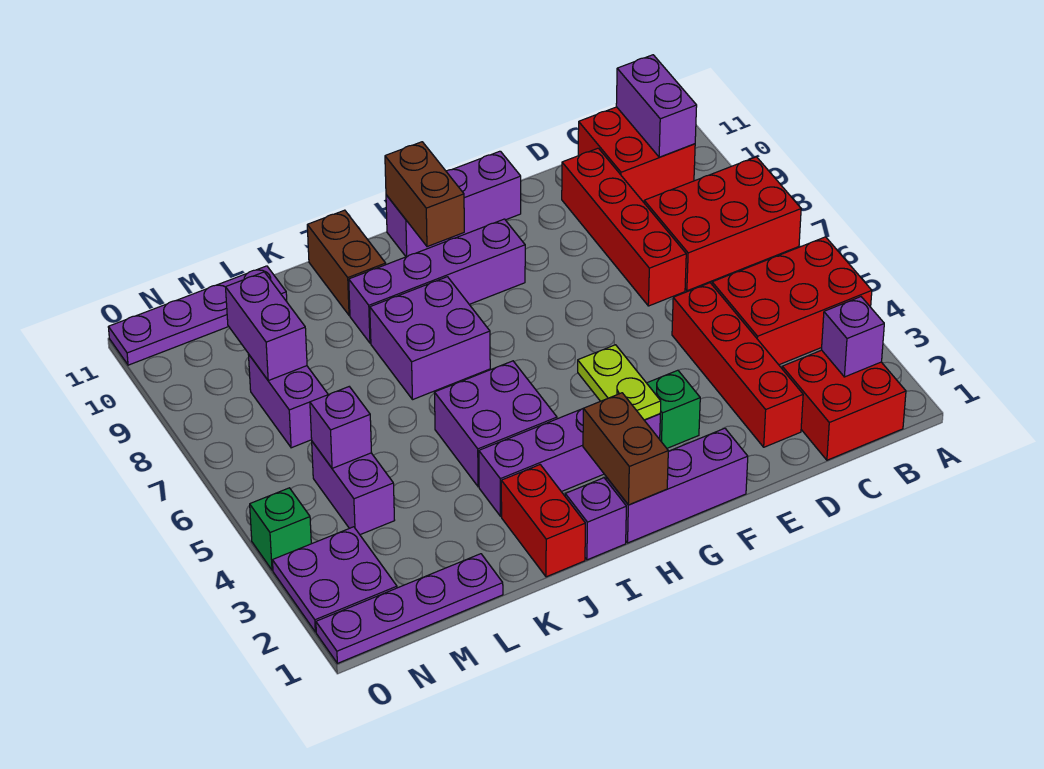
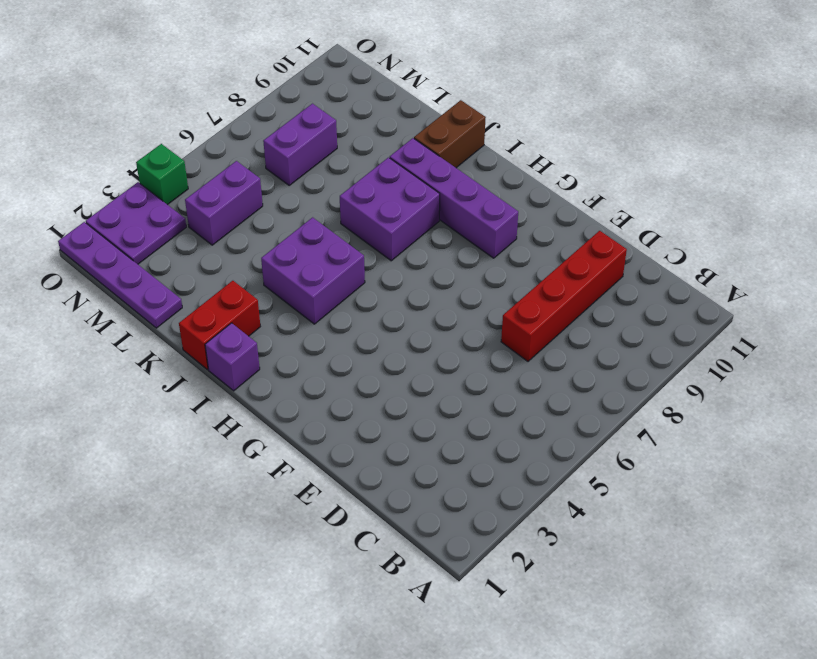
none -> red 2x3 brick [712,237,872,365]
none -> red 2x3 brick [644,157,801,291]
none -> red 2x2 brick [782,350,906,460]

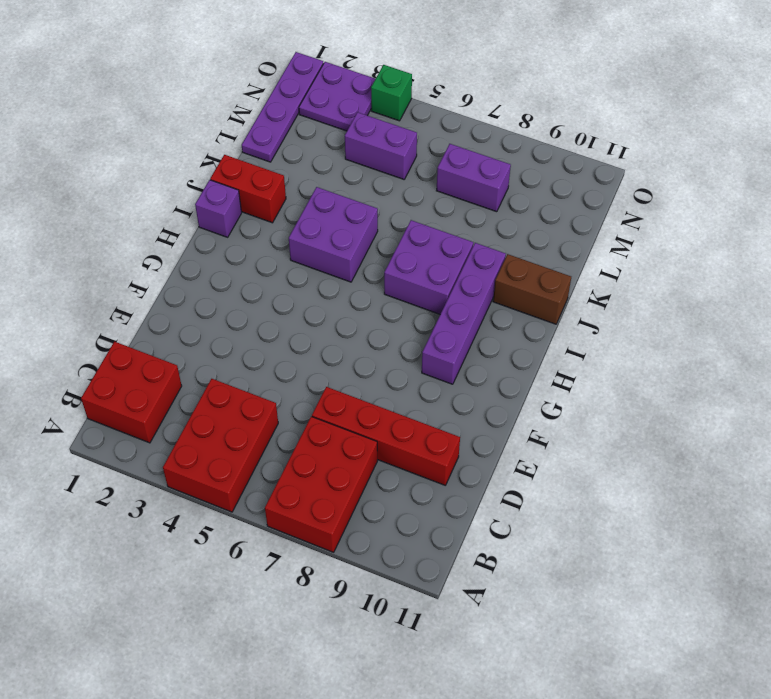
none -> red 2x2 brick [578,107,695,201]
none -> red 1x4 brick [672,283,803,447]
none -> purple 1x3 brick [606,428,748,543]

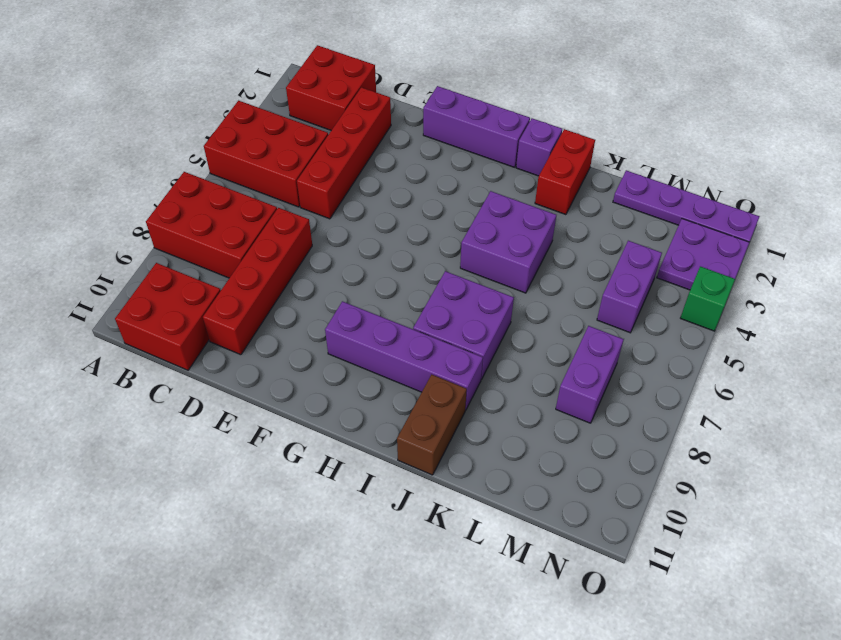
none -> green 1x1 brick [647,370,700,448]
none -> purple 1x3 brick [386,151,521,257]
none -> purple 1x4 brick [479,409,660,516]

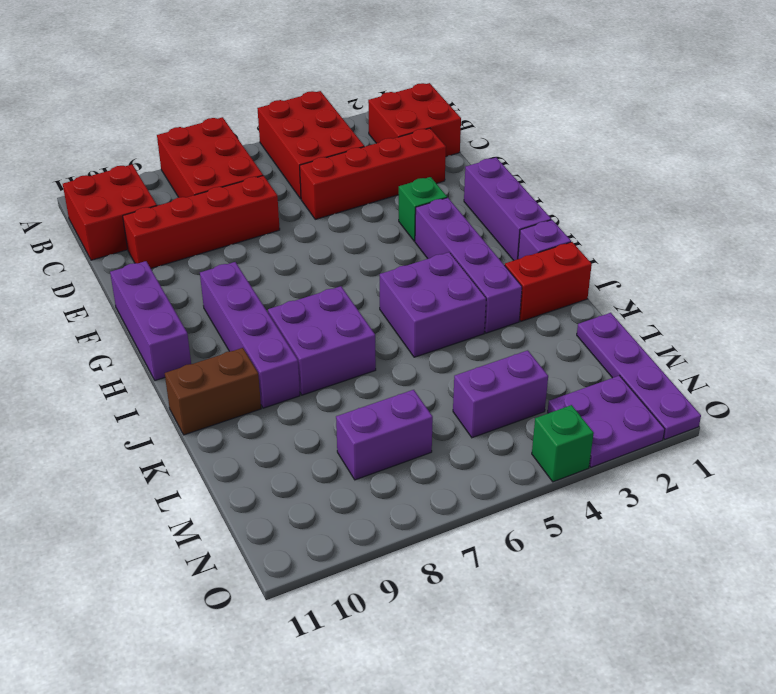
none -> purple 1x4 plate [108,266,287,365]
none -> purple 1x1 brick [822,297,884,377]
none -> purple 1x2 brick [616,55,697,157]

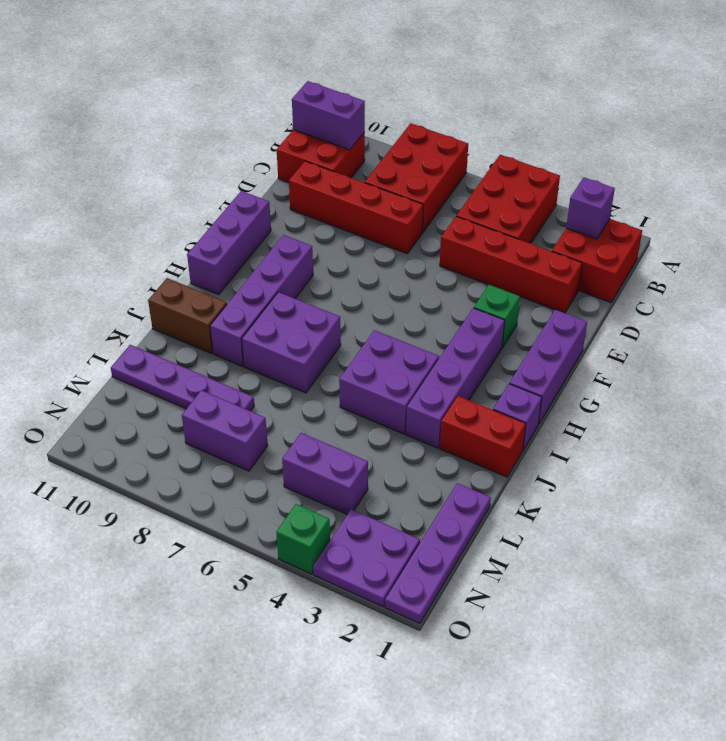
purple 1x4 plate [111,345,254,411] -> purple 1x4 plate turned to [108,266,287,365]
none -> lime 1x2 plate [578,345,661,420]
none -> brown 1x2 brick [583,393,668,505]
none -> brown 1x2 brick [385,142,464,247]

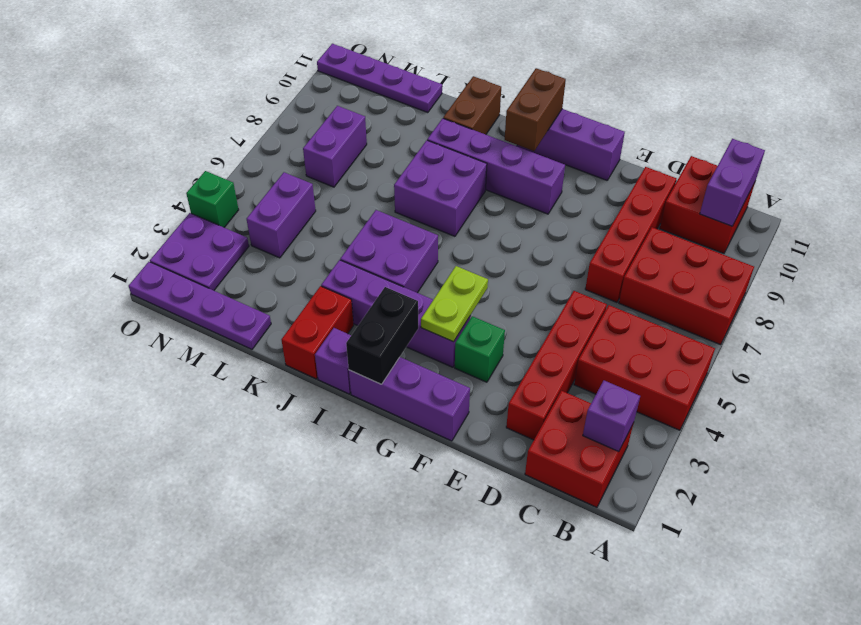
black 1x2 brick [346,287,418,384] -> brown 1x2 brick [583,393,668,505]
none -> purple 1x1 brick [310,387,371,468]
none -> purple 1x2 brick [226,272,307,381]

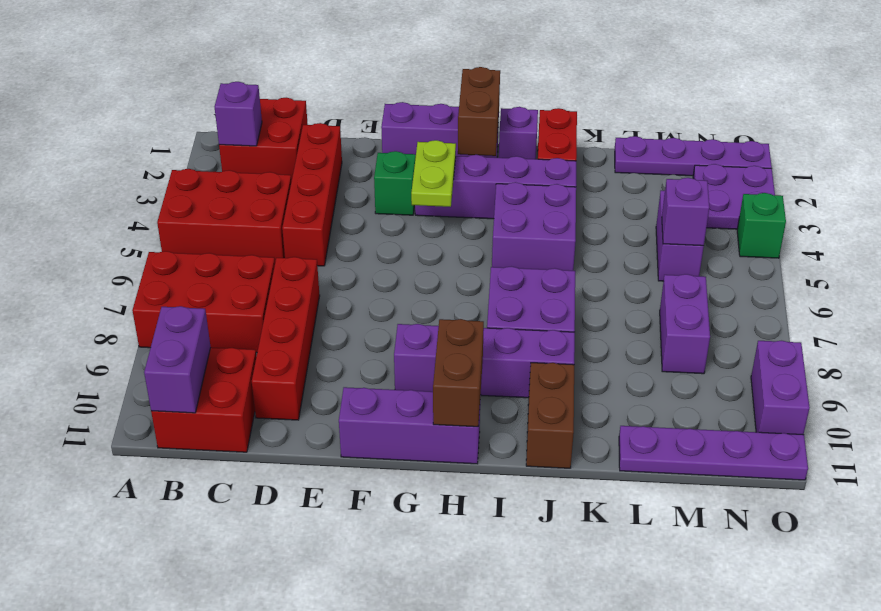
purple 1x2 brick [751,341,810,435] -> purple 1x2 brick moved to [226,272,307,381]

